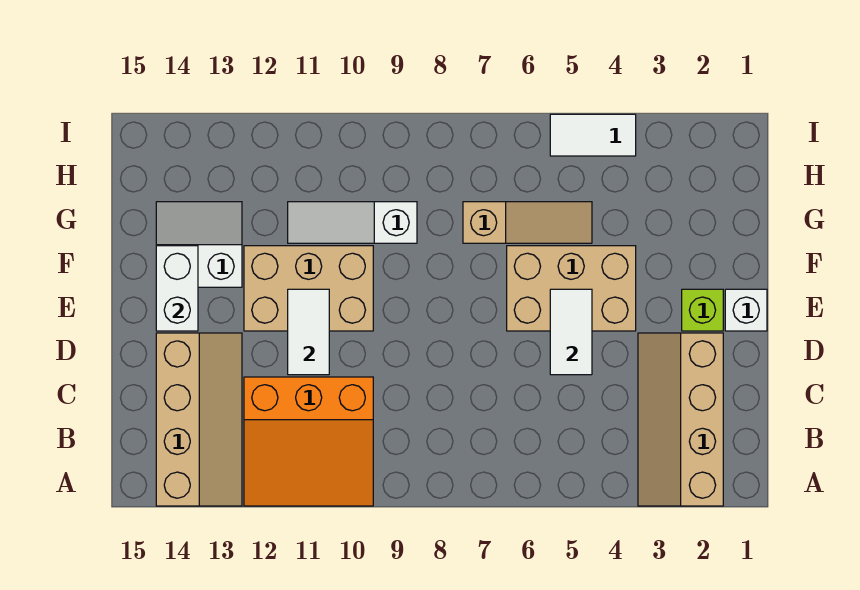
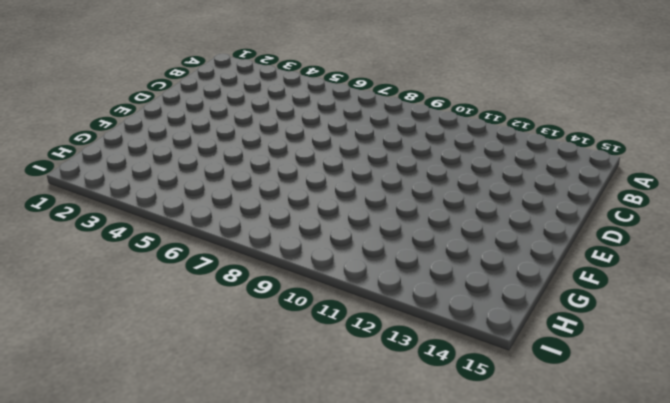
none -> tan 2x4 slope [638,333,723,506]
none -> orange 3x3 slope [244,377,373,506]
none -> tan 2x4 slope [156,333,242,506]

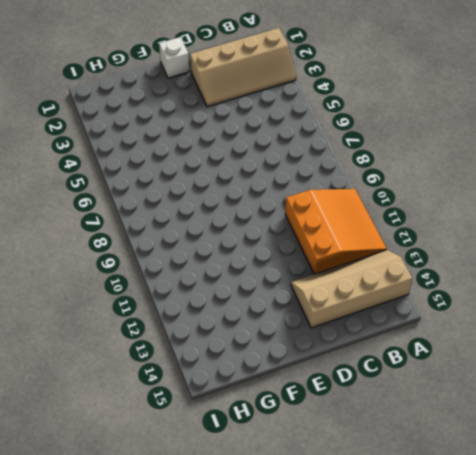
none -> lime 1x1 brick [682,289,723,331]
none -> tan 2x3 brick [507,246,636,331]
none -> tan 2x3 brick [244,246,373,331]

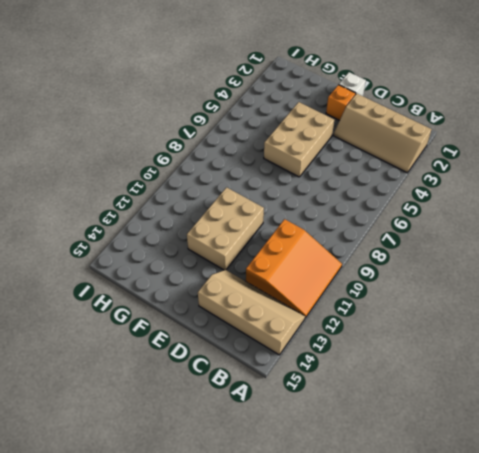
orange 1x1 brick [326,85,356,120] -> lime 1x1 brick [682,289,723,331]
none -> white 2x2 slope [156,202,242,287]
none -> tan 1x3 slope [463,202,592,243]
none -> white 1x3 slope [288,202,417,243]

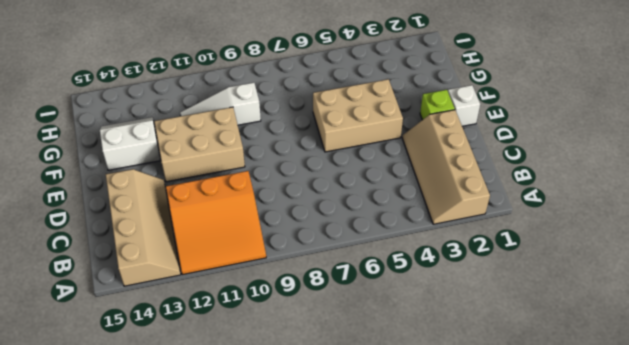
none -> tan 1x3 slope [463,202,592,243]
none -> white 1x2 tile [550,114,636,156]
none -> white 1x2 tile [550,289,592,375]

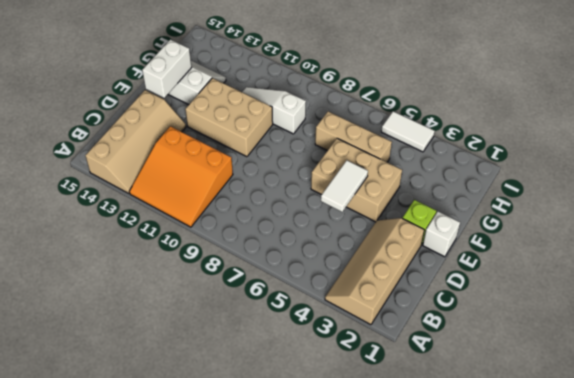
tan 1x3 brick [315,111,392,162] -> tan 1x3 slope [463,202,592,243]
none -> white 1x2 tile [288,289,329,375]

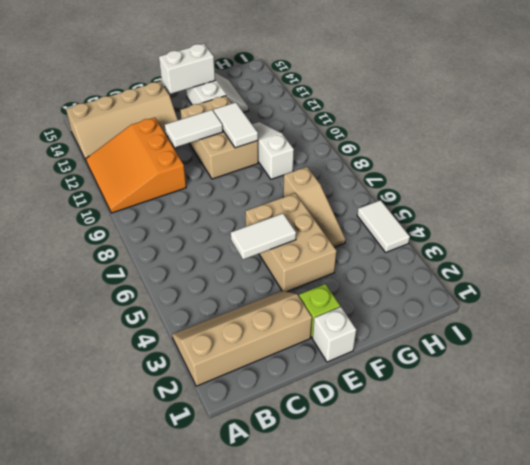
white 1x2 tile [214,102,258,148] -> none

